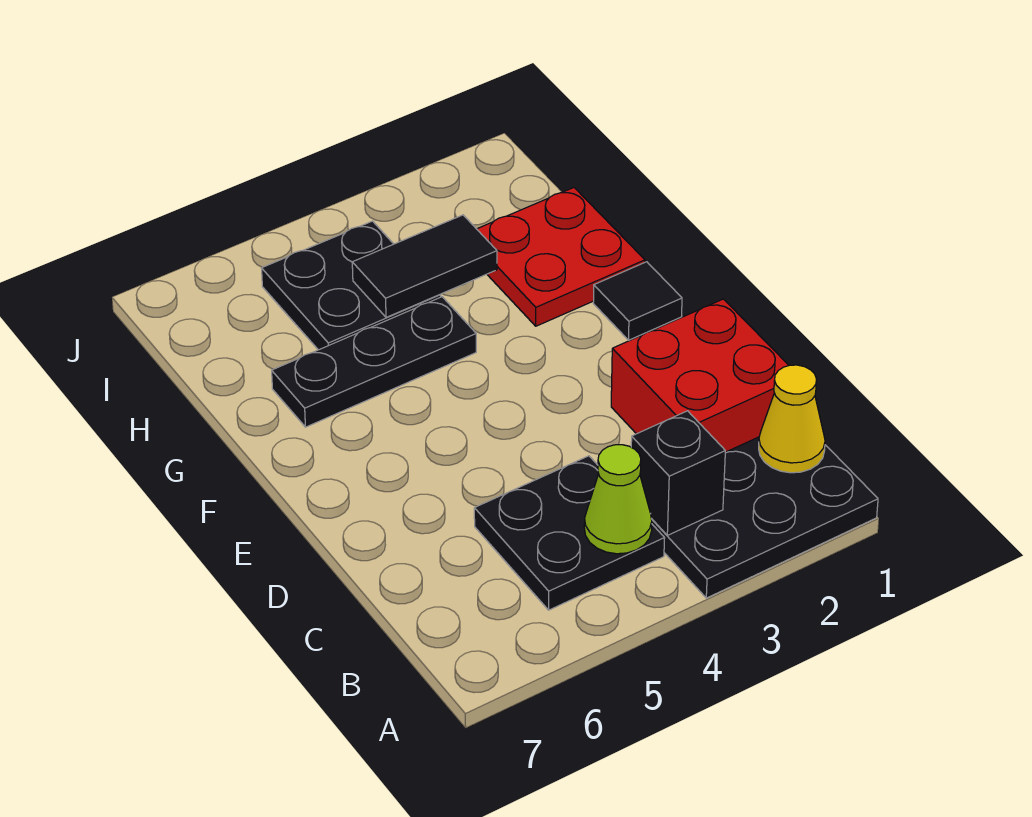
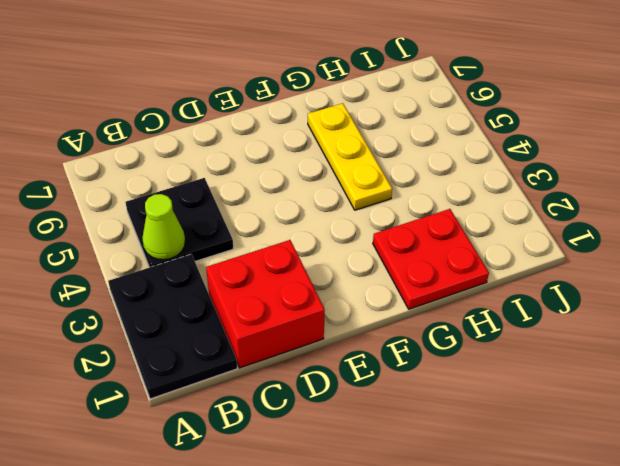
yellow 1x3 plate [308,103,392,210] -> black 1x3 plate [272,297,476,427]
none -> black 1x1 tile [593,262,682,340]
none -> black 2x2 plate [262,221,441,350]

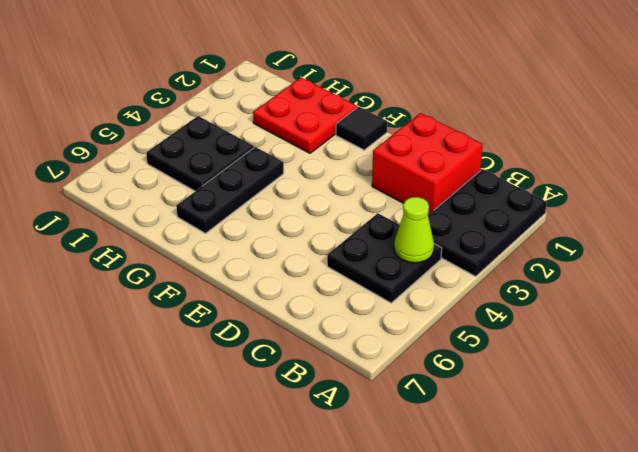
none -> yellow 1x1 cone [759,365,825,473]
none -> black 1x1 brick [631,411,725,535]

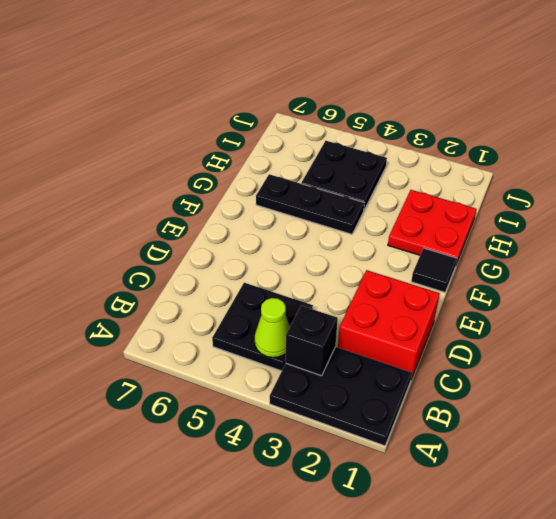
none -> yellow 1x1 cone [759,365,825,473]
none -> black 1x2 tile [352,215,497,317]

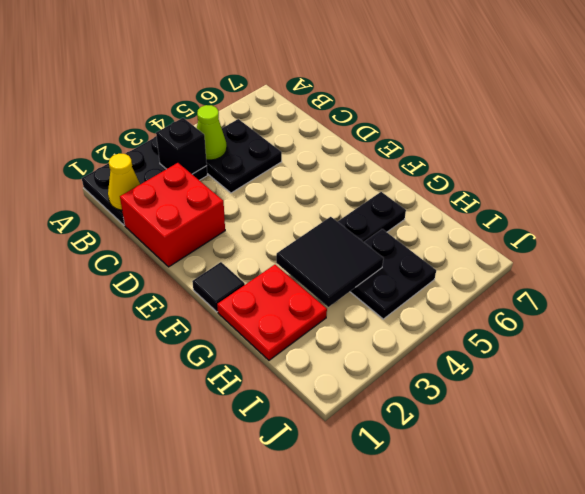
black 2x2 tile [276,217,383,307] -> black 1x2 tile [352,215,497,317]

